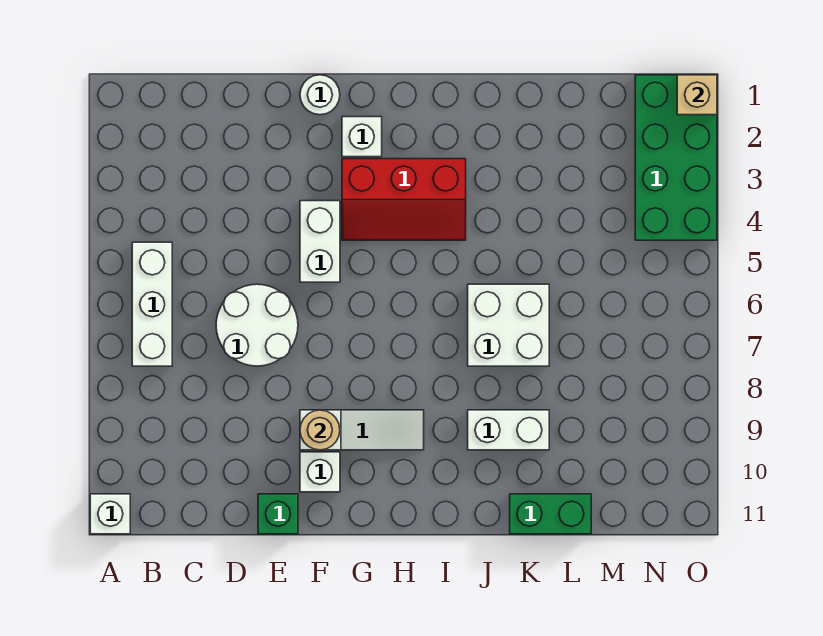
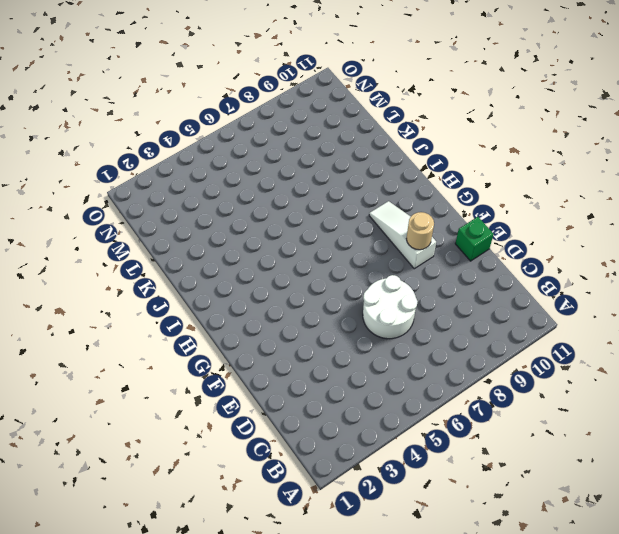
none -> white 1x1 brick [90,494,130,534]
none -> white 1x3 brick [132,242,172,366]
none -> white 1x1 round brick [300,75,340,115]

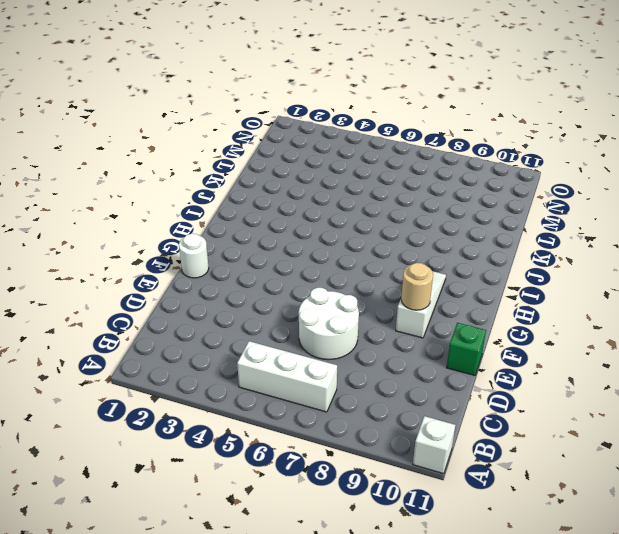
none -> white 1x2 brick [300,201,340,282]
none -> white 1x1 brick [300,452,340,492]
none -> white 1x1 brick [342,117,382,157]

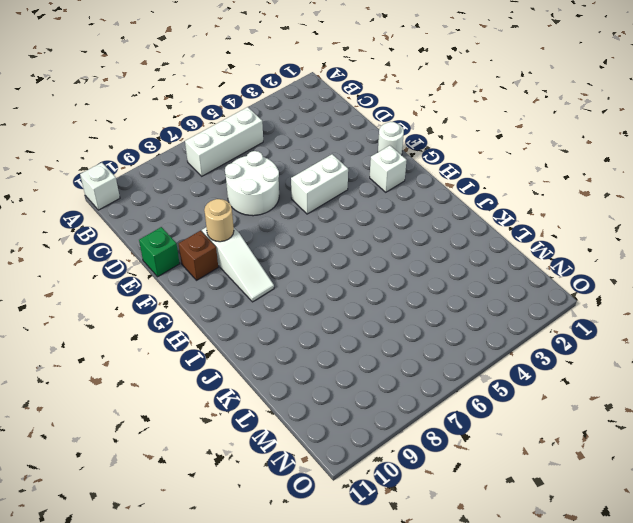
brown 1x1 brick [178,231,218,280] -> white 1x1 brick [300,452,340,492]
none -> red 2x3 slope [342,159,466,240]
none -> white 2x2 brick [468,284,549,366]
none -> white 1x2 brick [468,410,549,450]

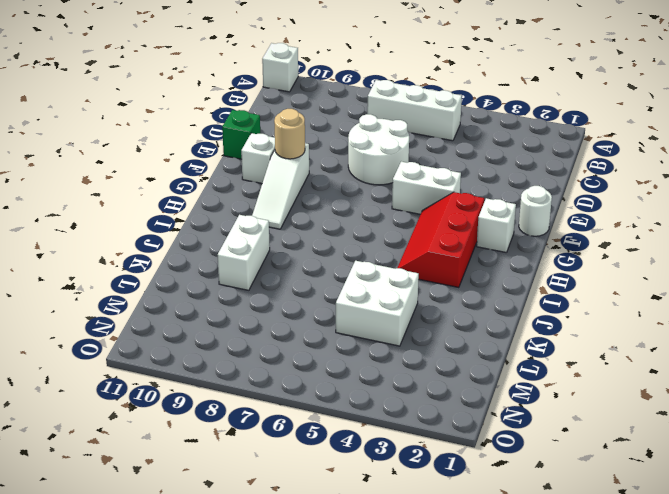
white 2x2 brick [336,261,419,346] -> white 2x2 brick moved to [468,284,549,366]
none -> green 1x2 brick [510,494,591,534]
none -> green 2x4 brick [635,75,717,240]
none -> tan 1x1 brick [677,75,717,115]

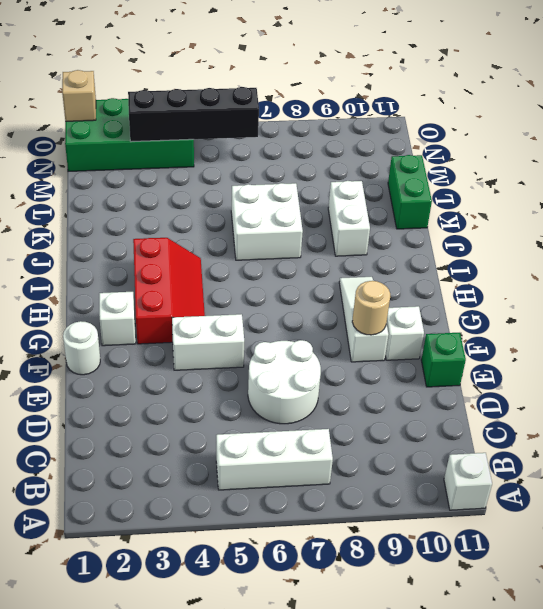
black 1x4 brick [128,87,259,142] -> none

